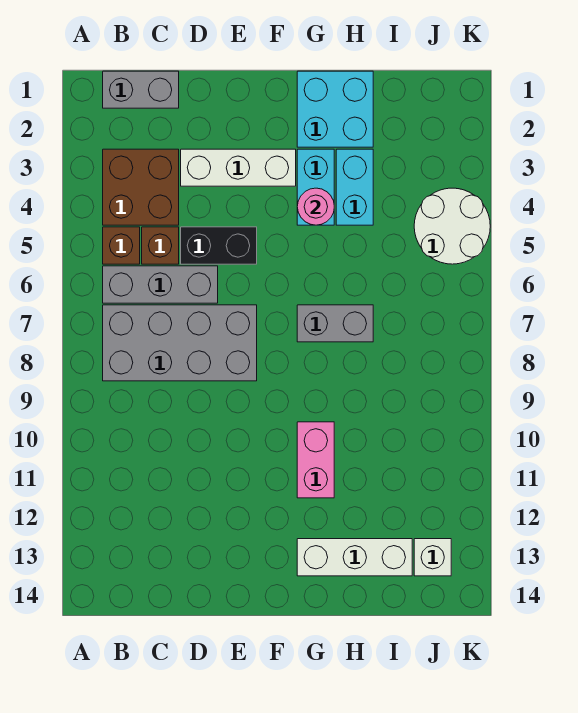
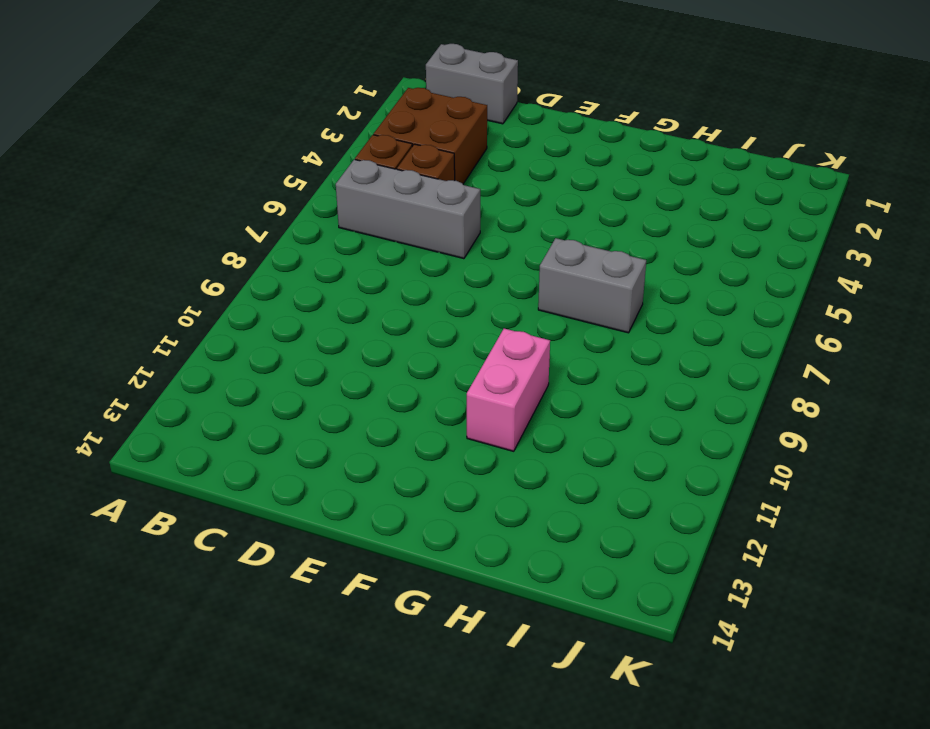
none -> grey 2x4 brick [103,305,257,381]
none -> white 1x3 brick [181,149,296,186]
none -> black 1x2 brick [181,227,257,264]

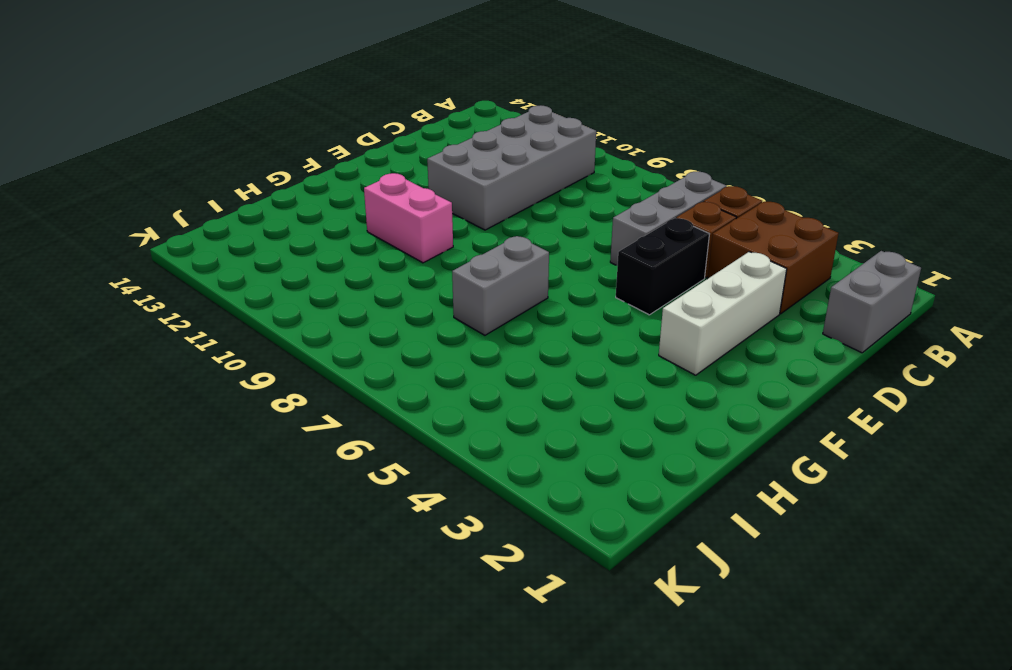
grey 2x4 brick [427,105,596,230] -> grey 2x4 brick moved to [103,305,257,381]
none -> cyan 2x2 brick [297,71,373,147]
none -> cyan 1x2 brick [297,149,334,225]
none -> white 1x3 brick [297,539,412,576]

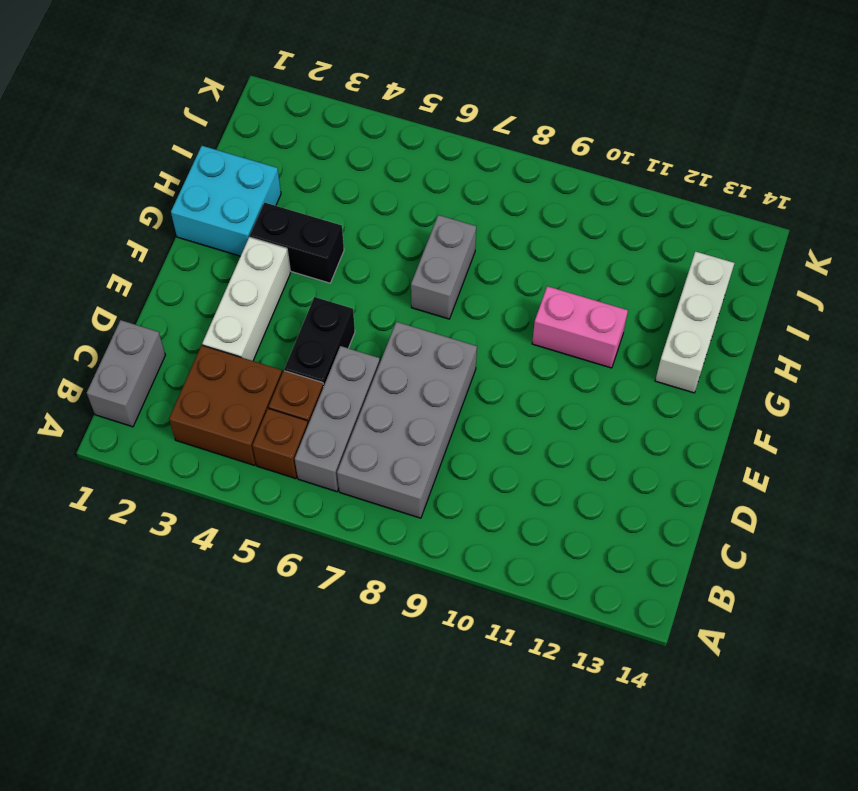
black 1x2 brick [250,203,344,283] -> cyan 1x2 brick [297,149,334,225]
none -> cyan 1x2 brick [336,149,373,225]
none -> white 2x2 round brick [414,188,490,264]
none -> white 1x1 brick [414,539,451,576]

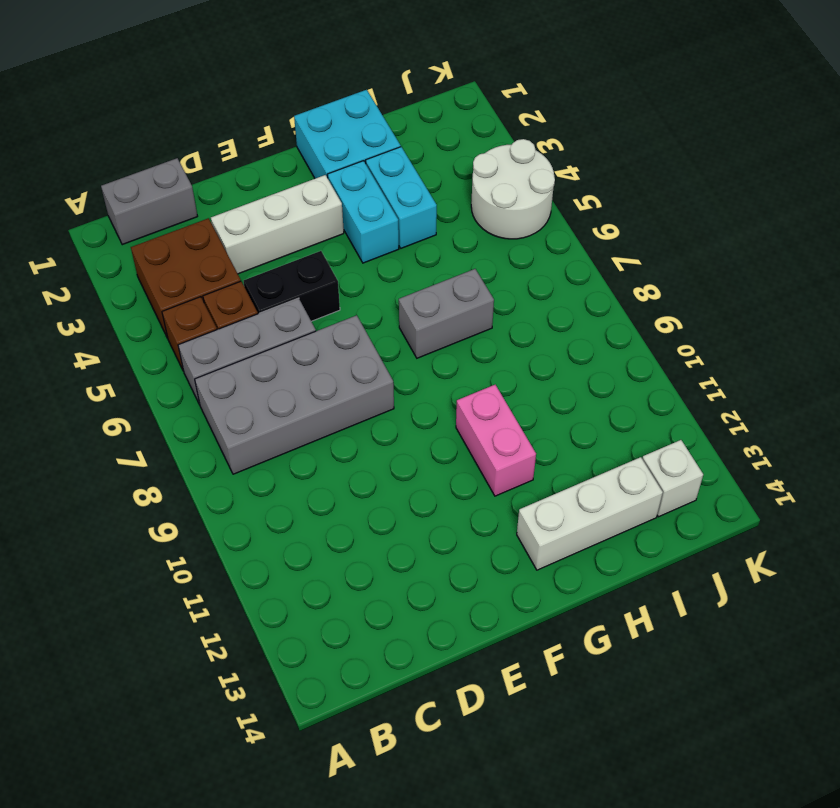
none -> pink 1x1 round brick [297,188,334,225]

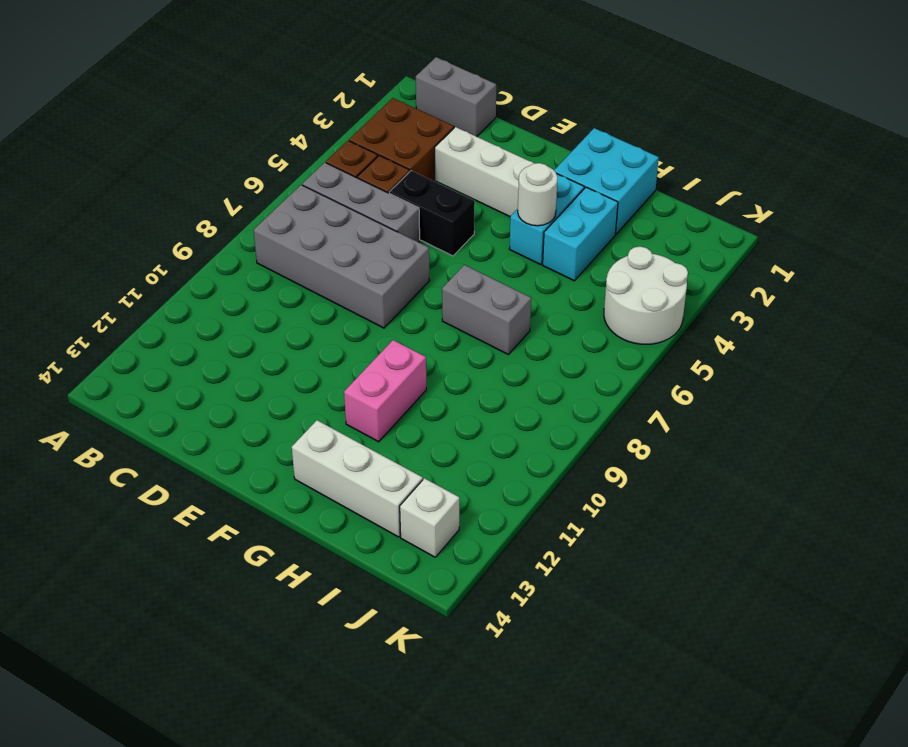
white 1x1 round brick [518,163,558,226] -> pink 1x1 round brick [297,188,334,225]

